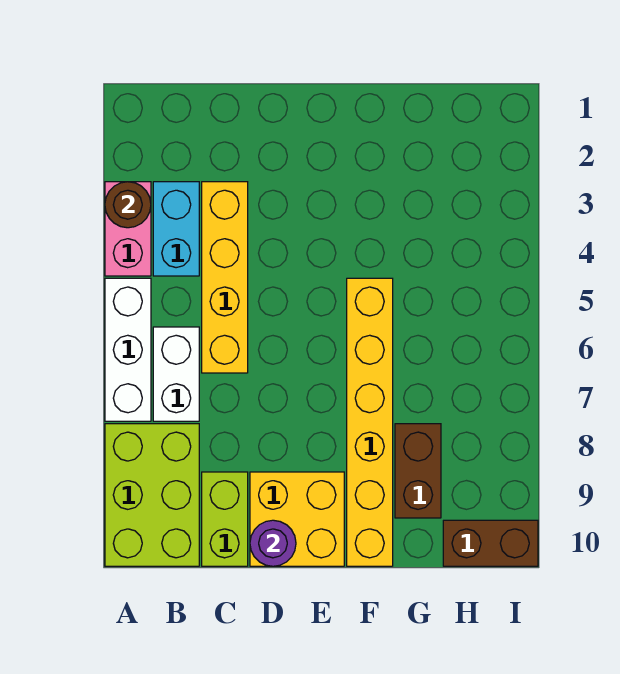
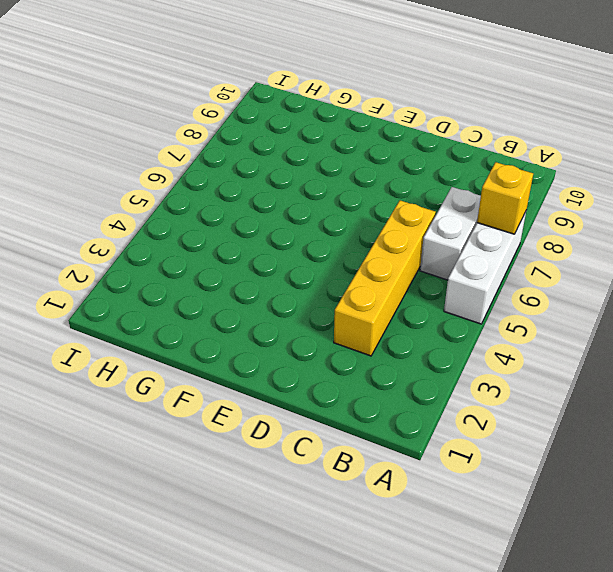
yellow 1x1 brick [477,162,533,234] -> none
none -> pink 1x2 brick [105,182,151,276]
none -> lime 2x3 brick [105,424,199,566]
none -> cyan 1x2 brick [153,182,199,276]

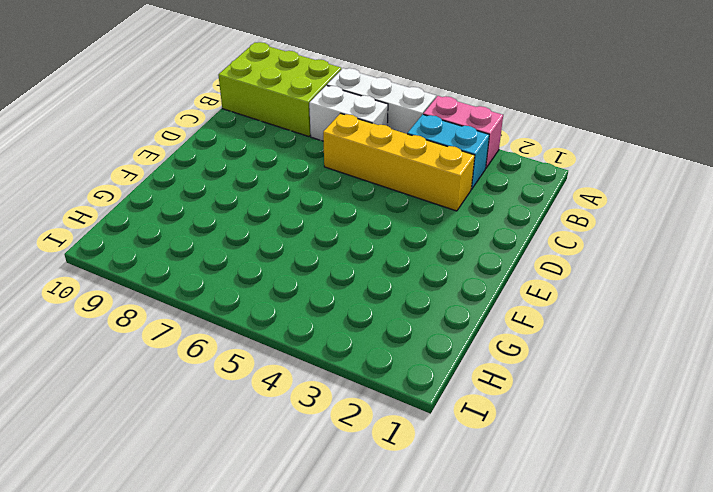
none -> lime 1x2 brick [202,472,248,566]
none -> yellow 2x2 brick [250,472,344,566]
none -> yellow 1x6 brick [347,278,393,566]

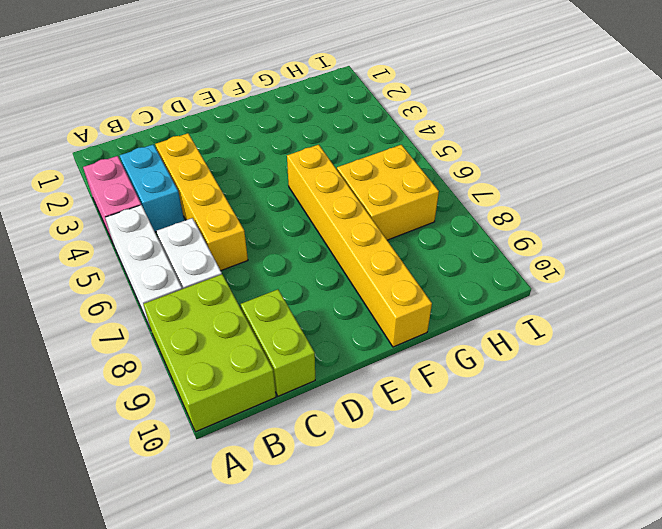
yellow 2x2 brick [337,145,439,240] -> yellow 2x2 brick moved to [250,472,344,566]
none -> brown 1x2 brick [395,424,441,518]
none -> brown 1x2 brick [443,520,538,566]
none -> brown 1x1 round brick [105,182,151,228]

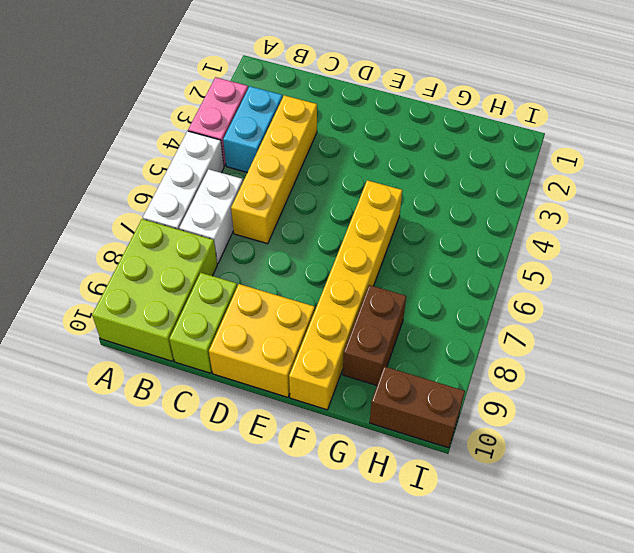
none -> brown 1x1 round brick [105,182,151,228]
none -> purple 1x1 round brick [250,520,296,566]

